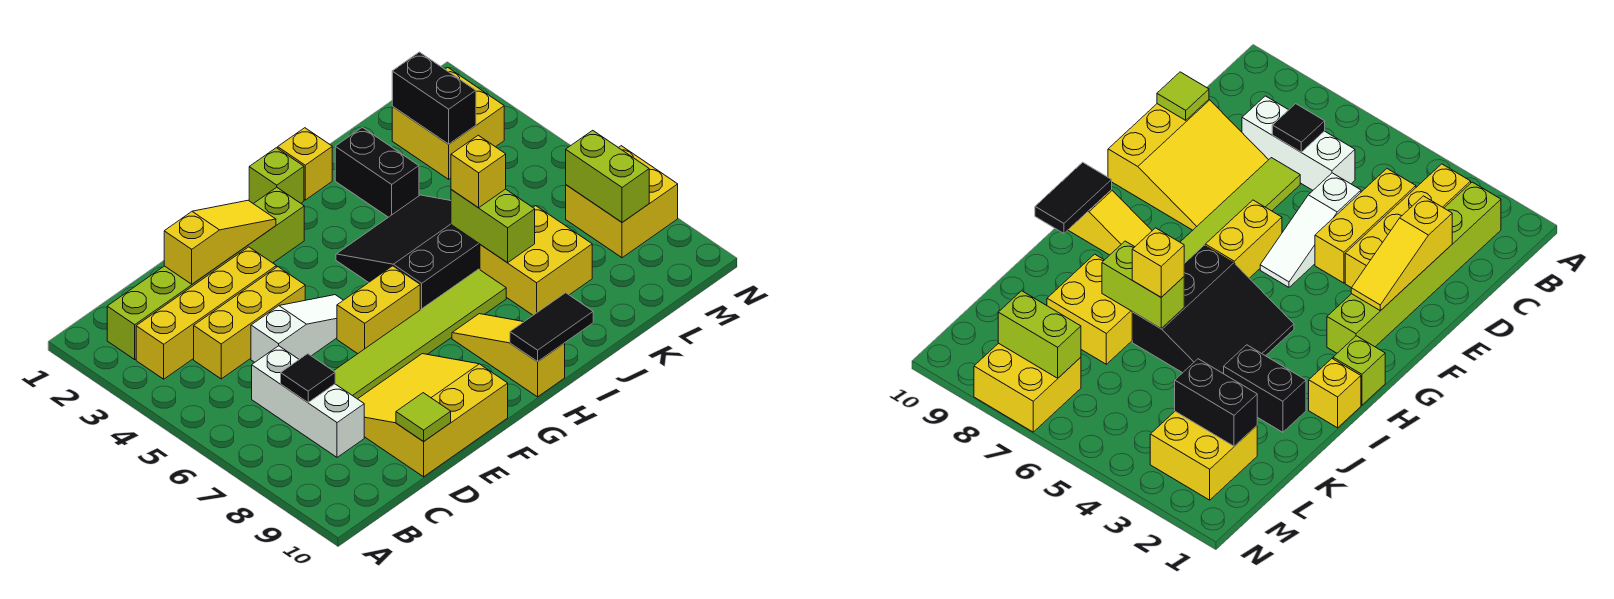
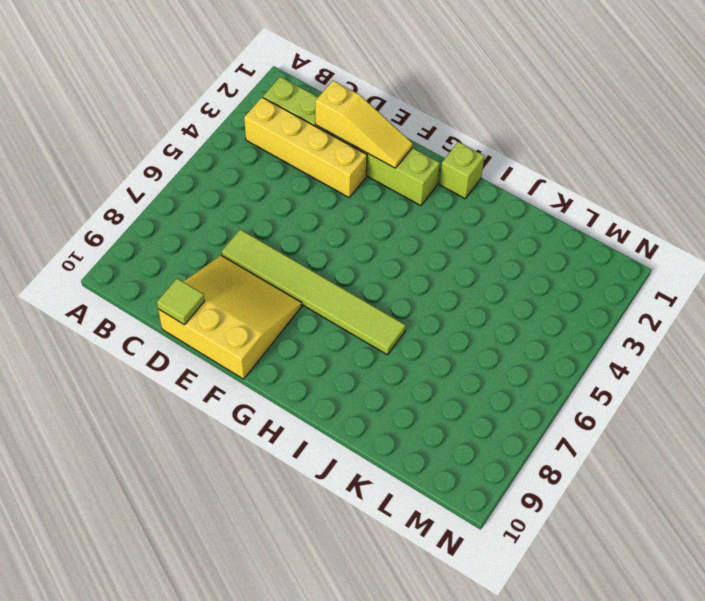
none -> yellow 1x3 brick [194,267,305,379]
none -> white 1x3 brick [252,346,364,457]
none -> white 1x3 slope [251,295,343,362]

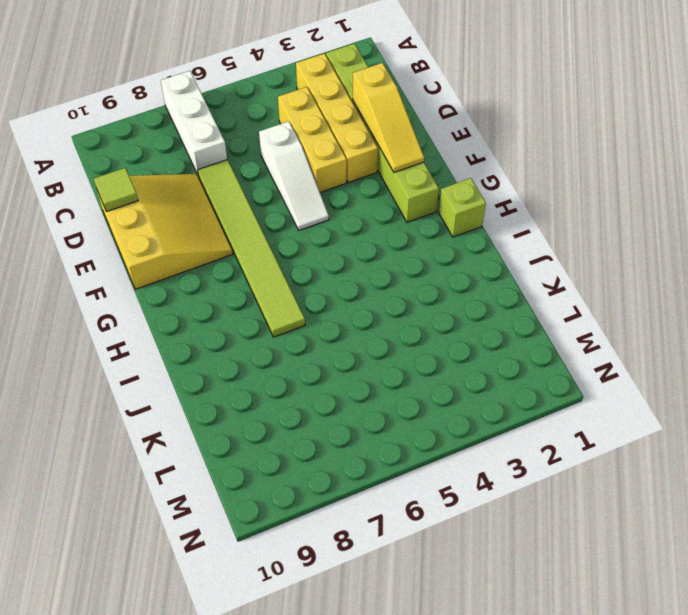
white 1x3 brick [161,71,227,176] -> white 1x3 brick turned to [252,346,364,457]
none -> yellow 1x2 brick [337,266,420,354]
none -> black 3x3 slope [336,195,480,310]
none -> yellow 1x3 slope [452,314,565,397]

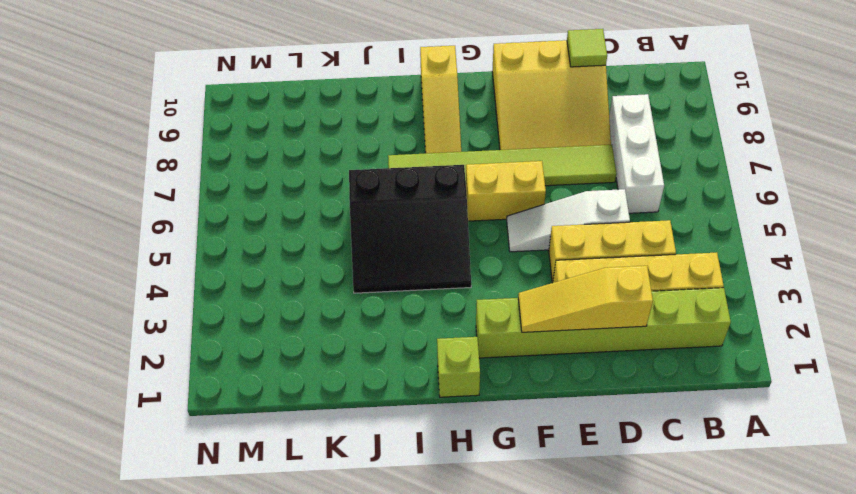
none -> yellow 1x1 brick [278,128,332,200]
none -> black 1x2 brick [335,127,419,217]
none -> yellow 2x2 brick [480,206,592,315]

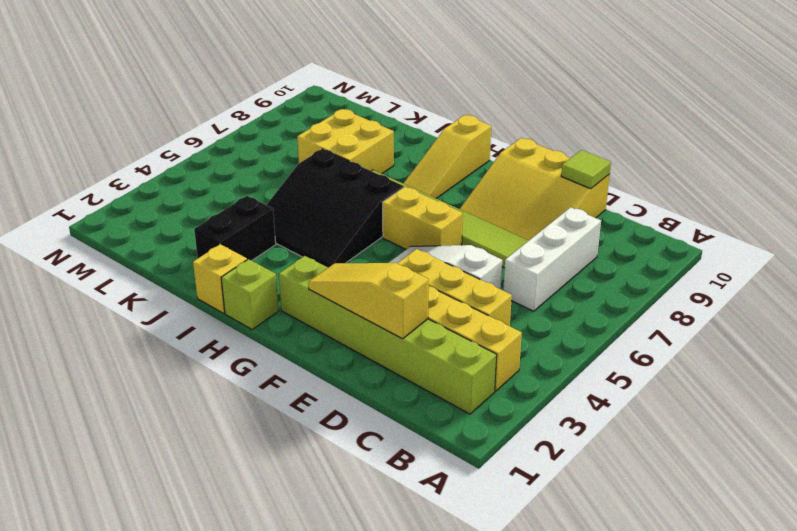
none -> yellow 2x2 brick [392,68,504,179]
none -> yellow 2x2 brick [566,146,678,258]
none -> black 1x1 tile [281,354,335,402]

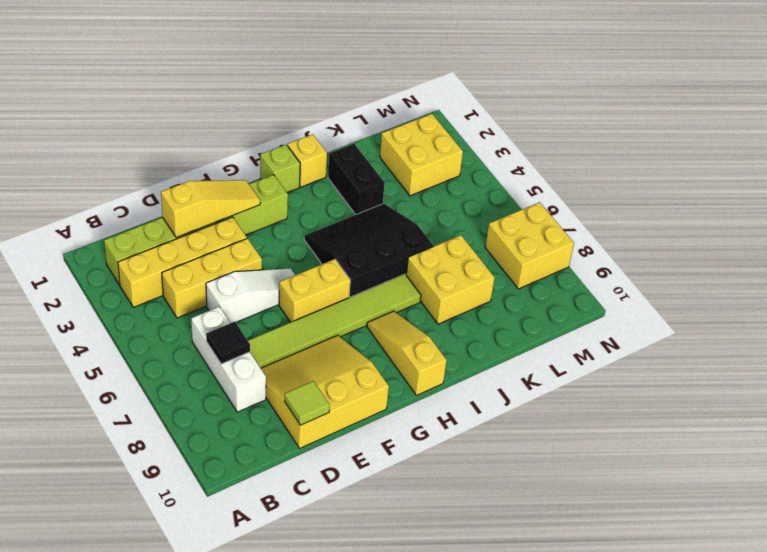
none -> black 1x2 tile [510,293,593,362]
none -> lime 1x2 brick [451,189,535,263]
none -> black 1x2 brick [392,52,476,144]

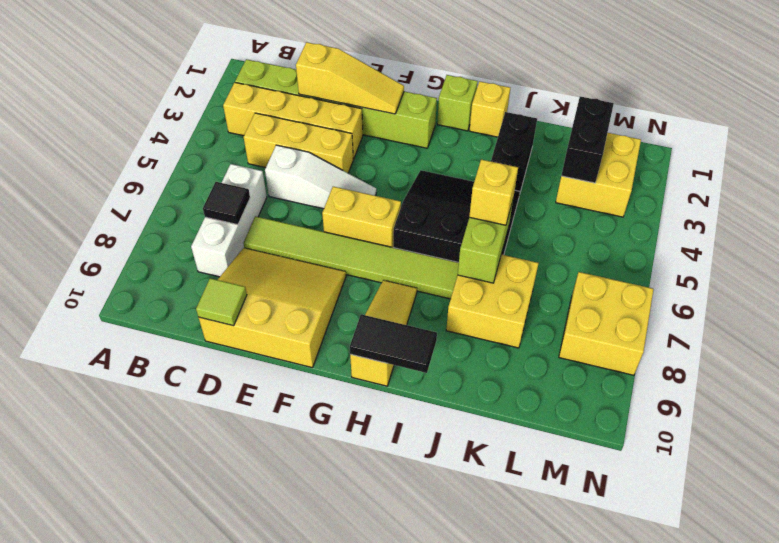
none -> lime 1x2 brick [566,130,649,222]

